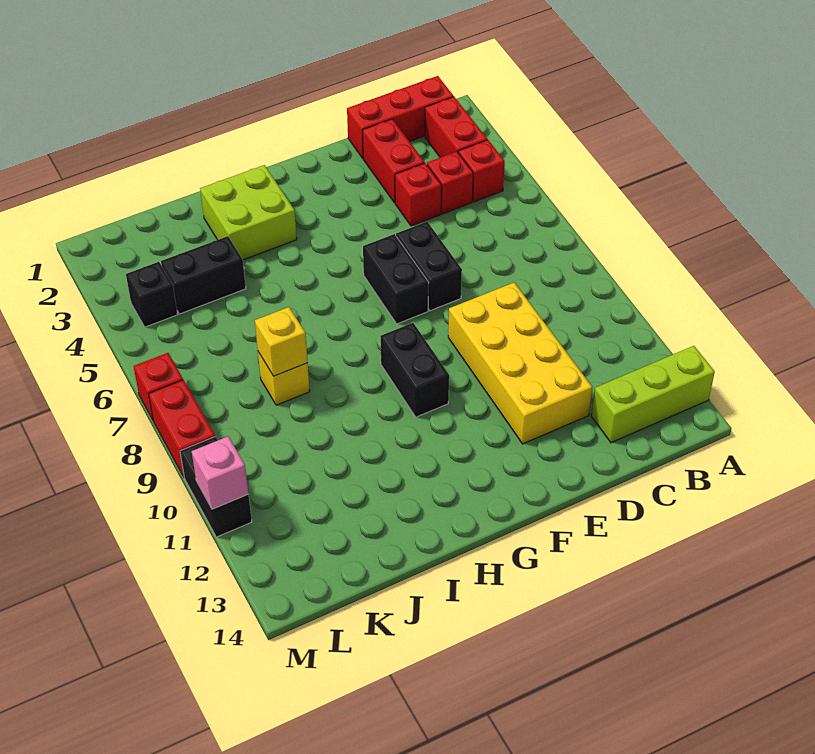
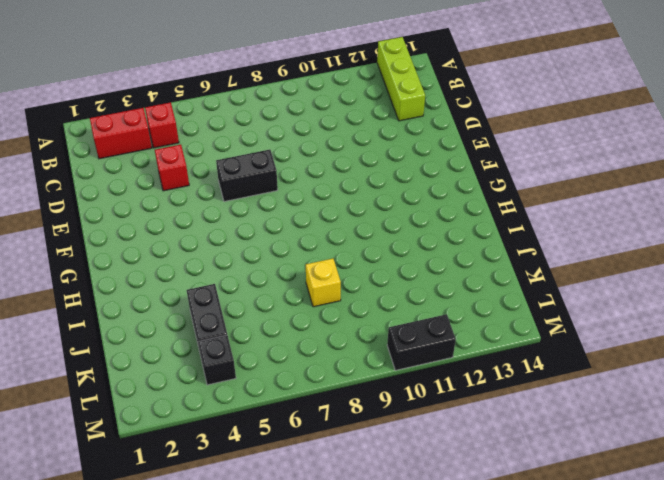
none -> red 1x3 brick [347,76,454,158]
none -> red 1x1 brick [427,151,473,214]
none -> red 1x2 brick [363,119,425,203]

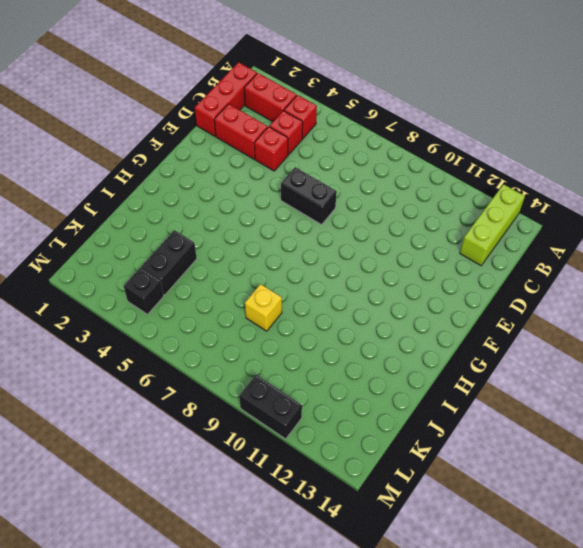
none -> yellow 2x4 brick [448,283,592,444]
none -> black 1x2 brick [363,234,429,324]
none -> black 1x2 brick [380,323,449,417]

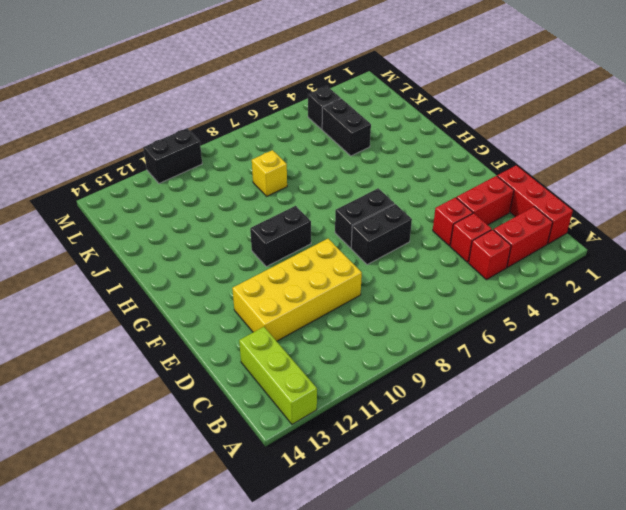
none -> lime 2x2 brick [200,165,297,260]
none -> red 1x1 brick [134,353,183,420]
none -> red 1x2 brick [149,380,215,477]

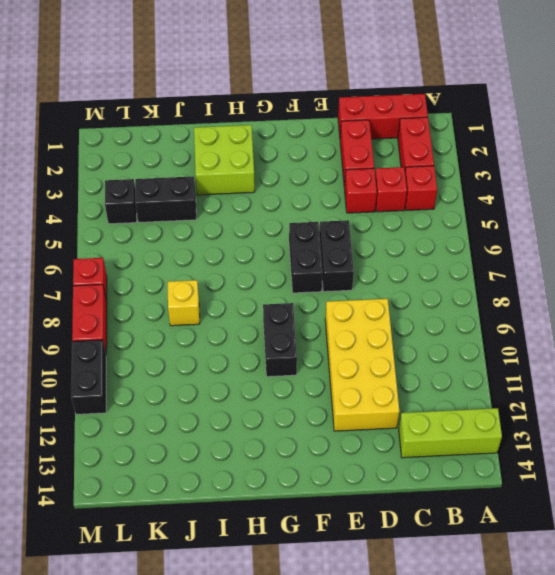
none -> yellow 1x1 brick [255,307,308,376]
none -> pink 1x1 brick [192,436,248,509]

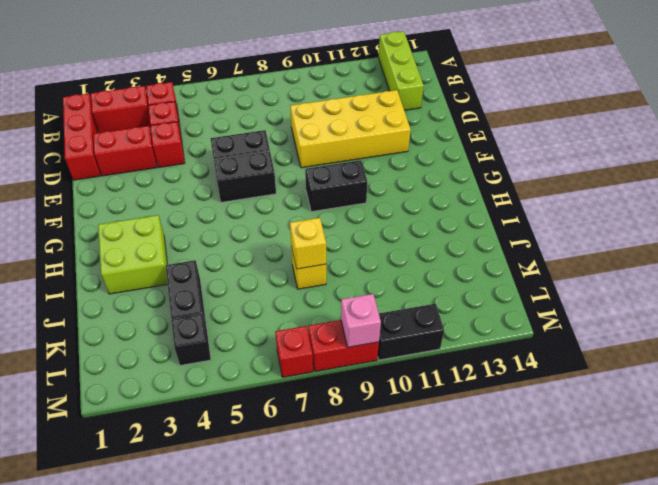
pink 1x1 brick [341,294,381,347] -> pink 1x1 brick moved to [192,436,248,509]

